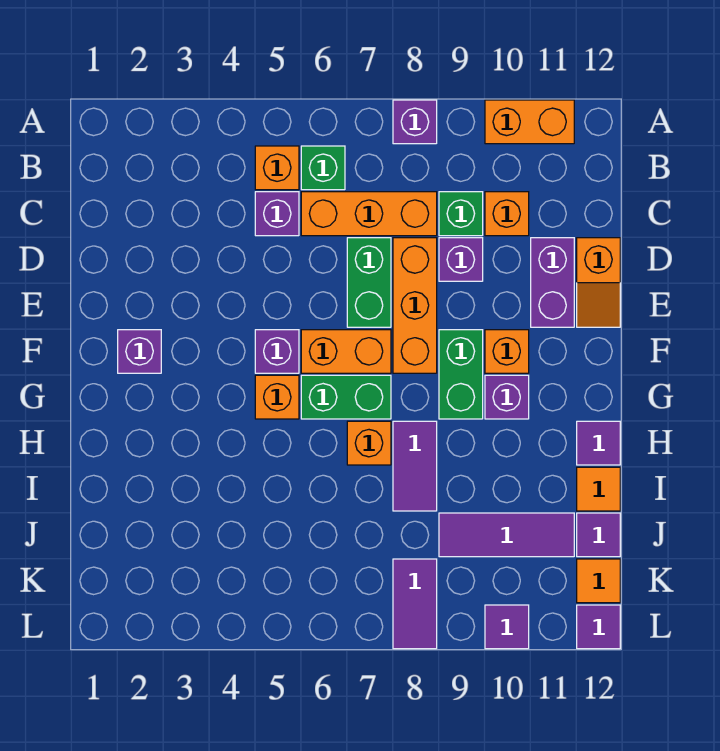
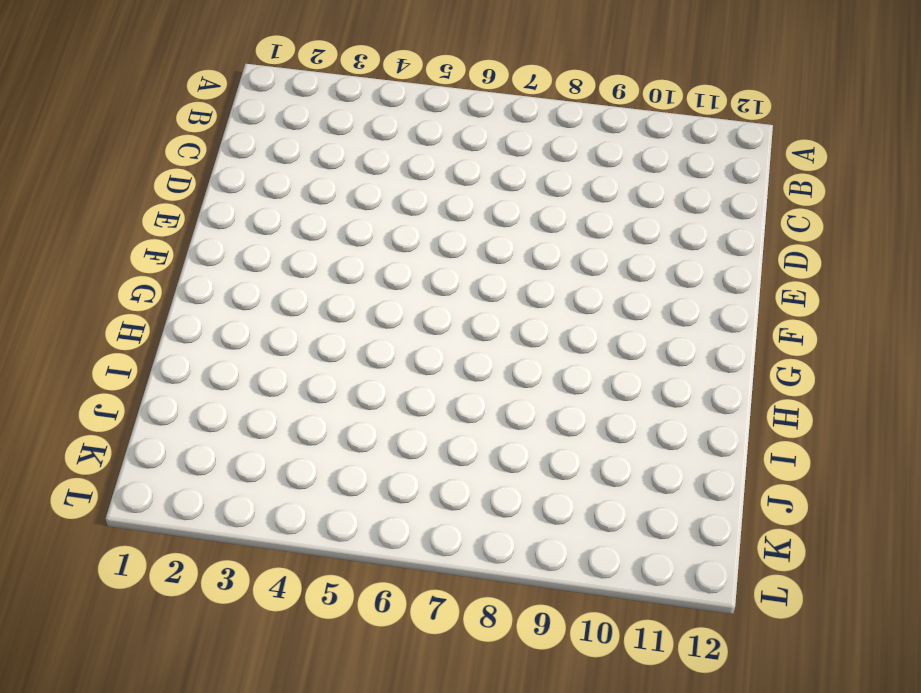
none -> purple 1x1 brick [393,100,437,144]
none -> orange 1x2 brick [485,100,574,144]
none -> orange 1x1 brick [255,146,299,190]
none -> green 1x1 brick [301,146,345,190]

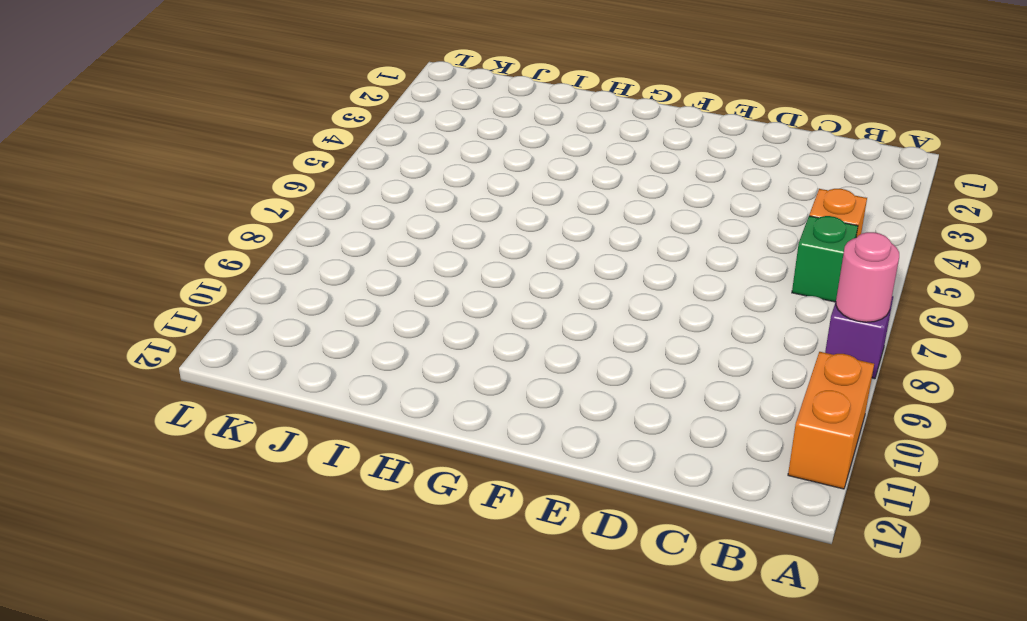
pink 1x1 round brick [836,232,899,322] -> none
none -> purple 1x1 brick [255,192,299,236]
none -> orange 1x3 brick [301,192,437,236]
none -> green 1x1 brick [439,192,483,236]
none -> orange 1x1 brick [485,192,529,236]

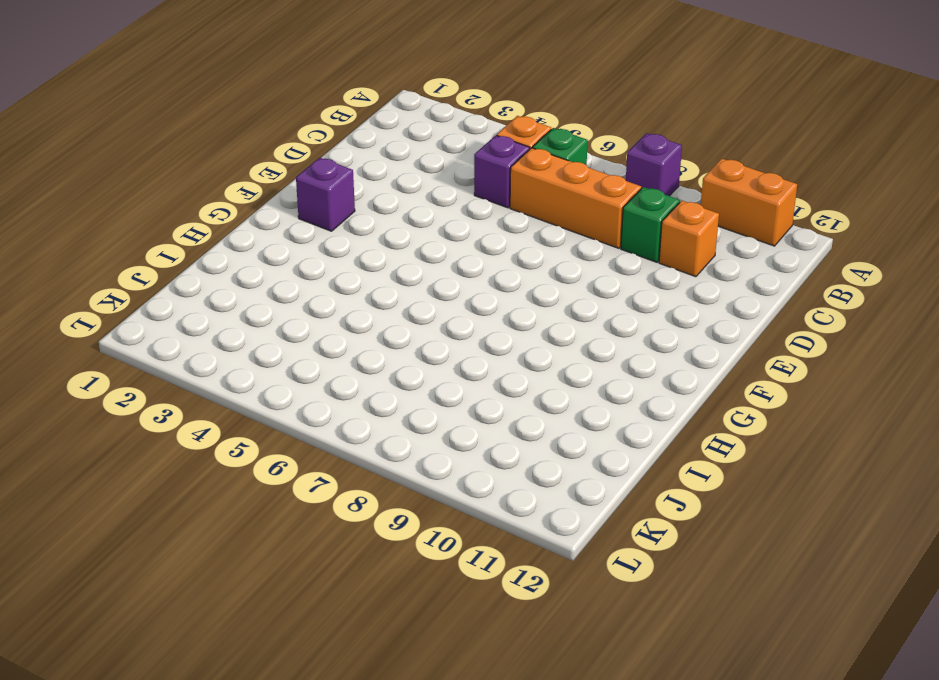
none -> green 1x2 brick [347,238,391,327]
none -> orange 1x3 brick [393,238,437,373]
none -> purple 1x1 brick [439,238,483,281]
none -> purple 1x2 brick [531,238,574,327]

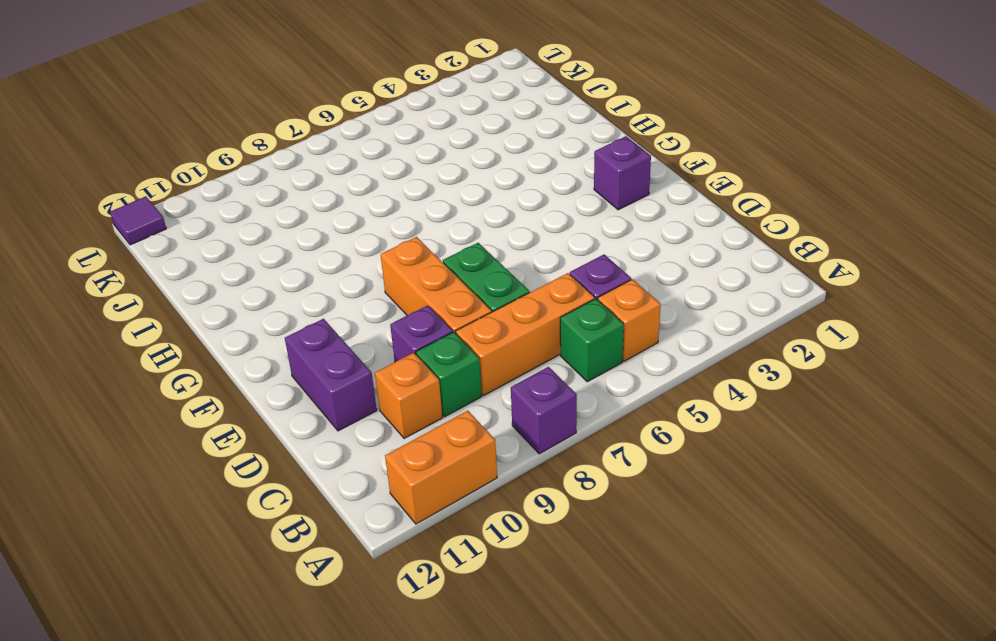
none -> orange 1x2 slope [577,238,620,327]
none -> purple 1x1 brick [255,330,299,373]
none -> orange 1x2 brick [301,330,391,373]
none -> green 1x2 brick [439,330,483,419]

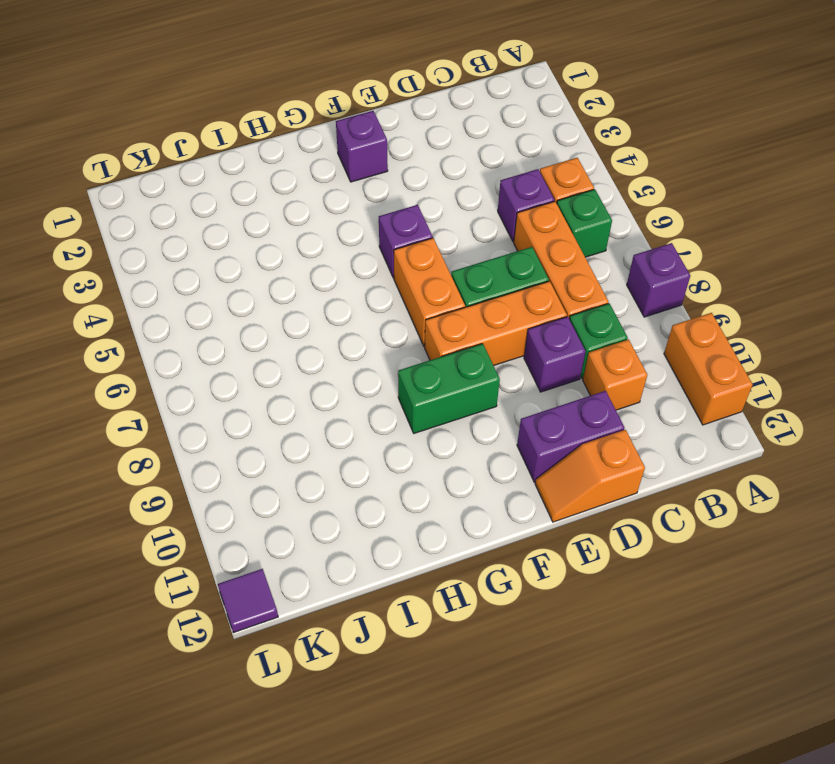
none -> orange 1x1 brick [485,330,529,373]
none -> orange 1x1 brick [255,375,299,419]
none -> green 1x2 brick [301,375,391,419]
none -> purple 1x1 brick [485,375,529,419]

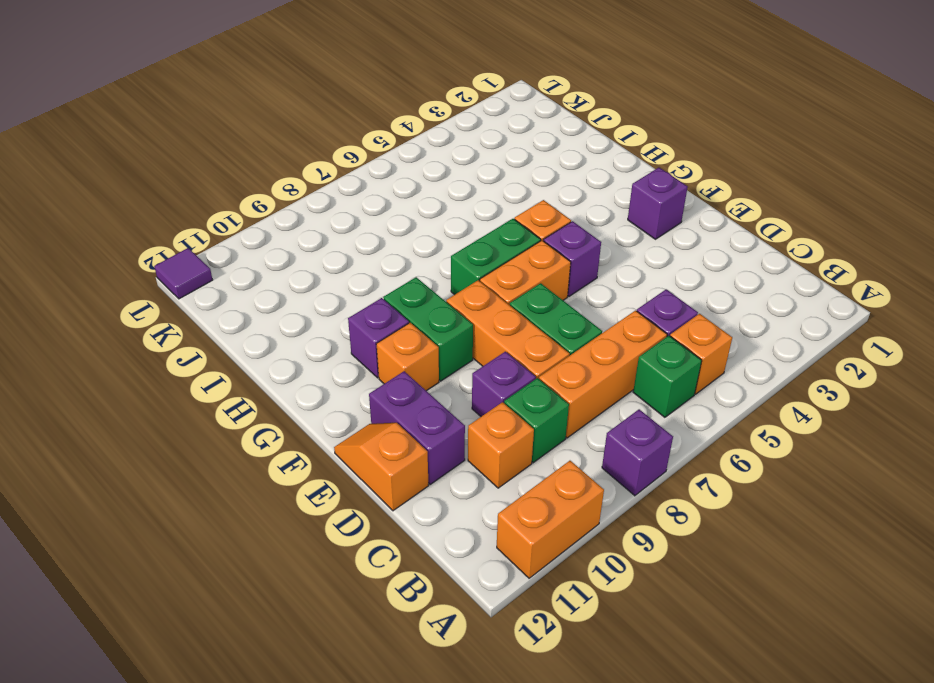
none -> orange 1x1 brick [347,421,391,465]
none -> purple 1x2 tile [393,421,437,511]
none -> purple 1x1 tile [577,421,620,465]
none -> orange 1x1 tile [577,467,620,511]

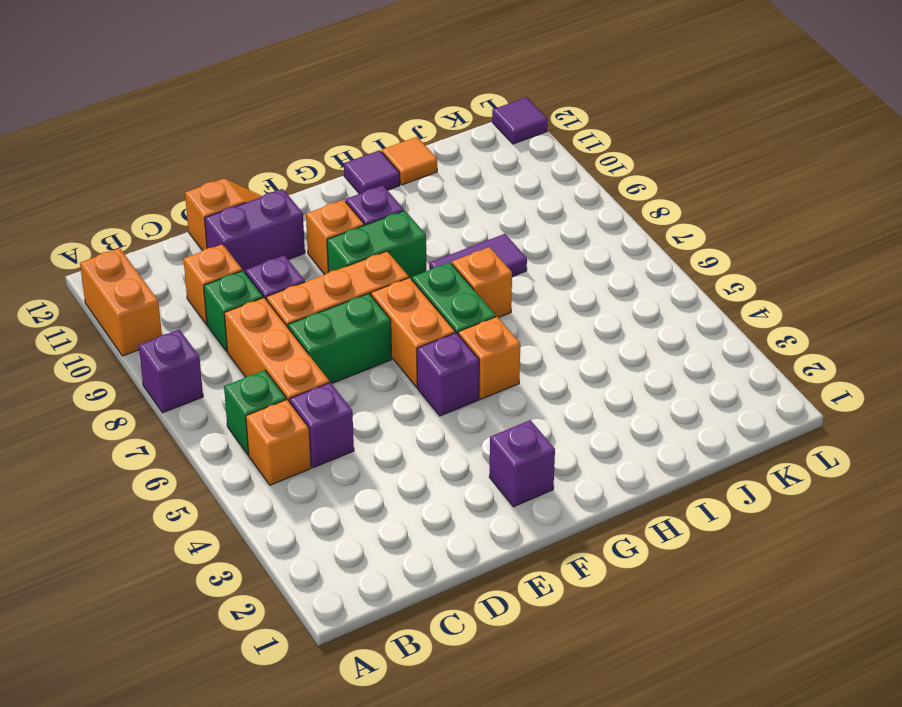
none -> purple 1x3 tile [439,513,574,557]
none -> purple 1x1 tile [577,513,620,557]
none -> purple 1x2 tile [393,559,437,649]
none -> orange 1x1 tile [577,559,620,603]

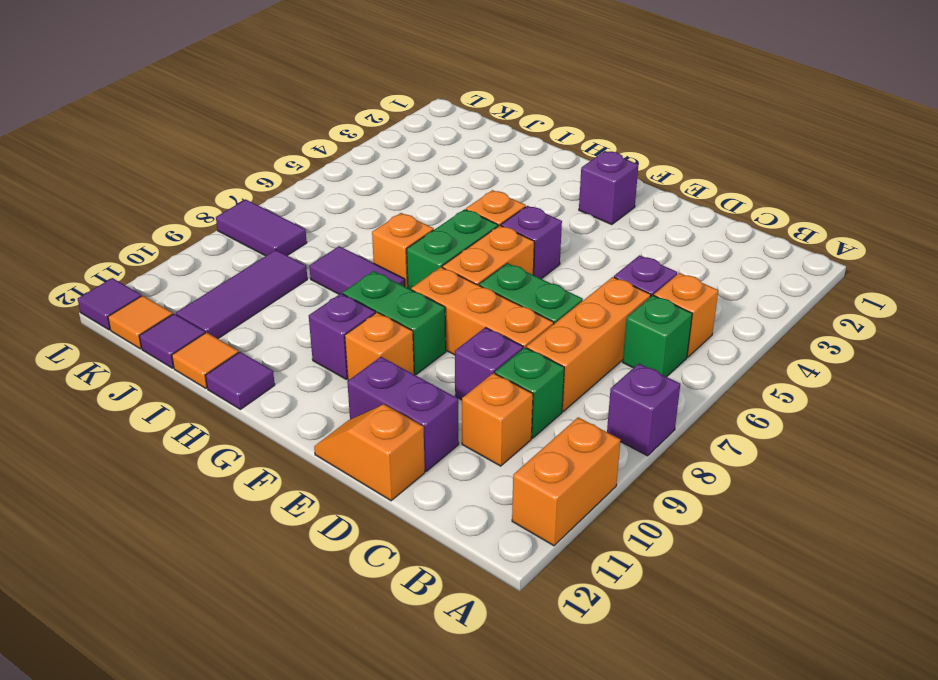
none -> purple 1x1 tile [485,605,529,649]

